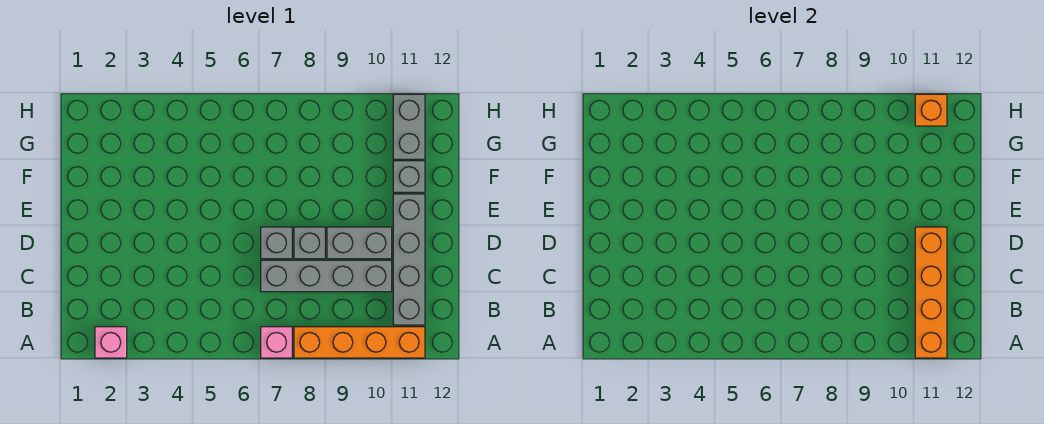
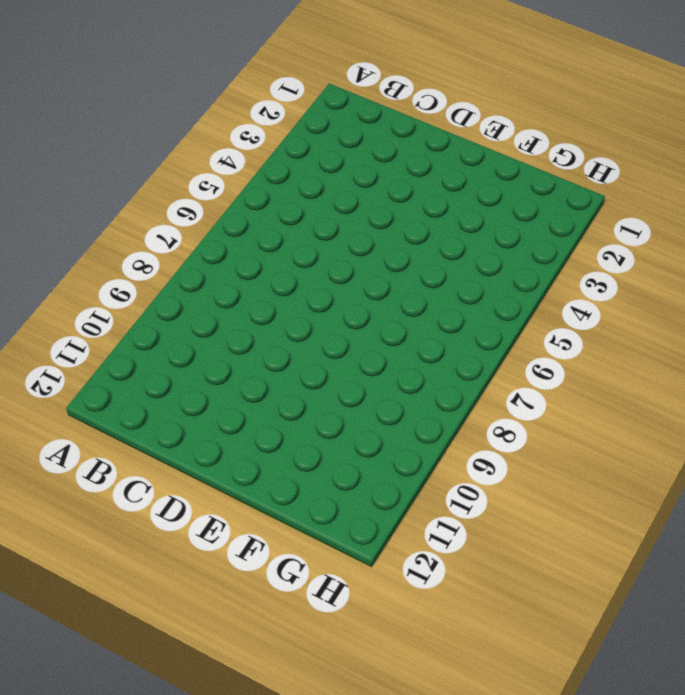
none -> pink 1x1 brick [95,327,127,358]
none -> pink 1x1 brick [261,327,292,358]
none -> orange 1x4 brick [294,327,425,358]

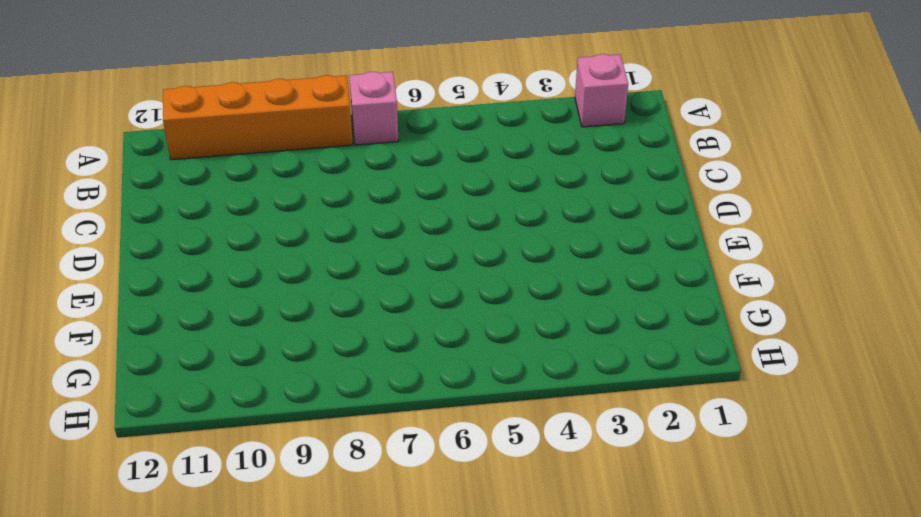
none -> grey 1x4 brick [393,194,425,325]
none -> grey 1x4 brick [261,260,392,292]
none -> grey 1x1 brick [261,227,292,259]

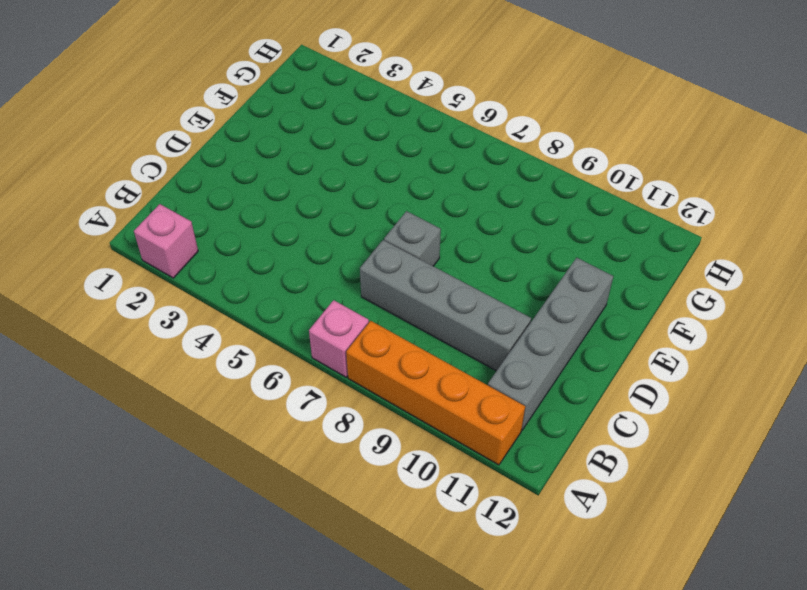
none -> grey 1x1 brick [294,227,325,259]
none -> grey 1x2 brick [327,227,392,259]
none -> grey 1x1 brick [393,161,425,192]

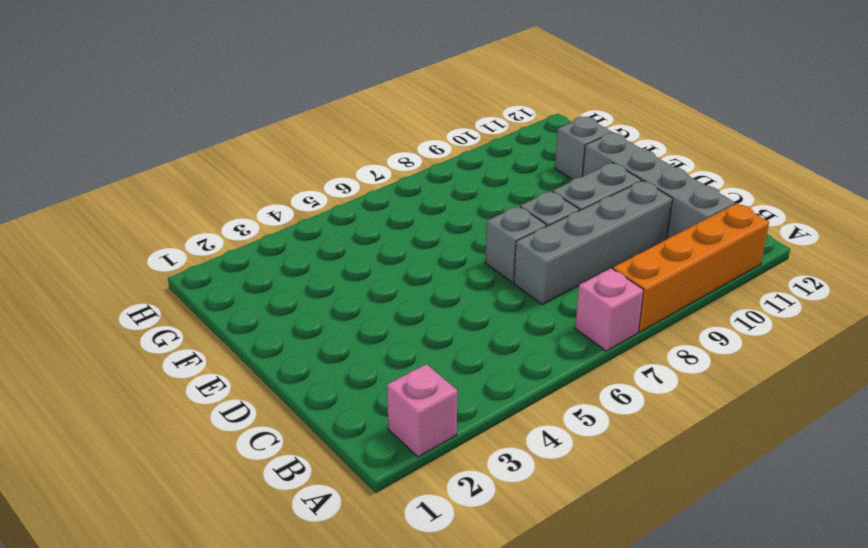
none -> grey 1x2 brick [393,94,425,159]
none -> orange 1x4 brick [915,227,947,358]
none -> orange 1x1 brick [915,94,947,126]

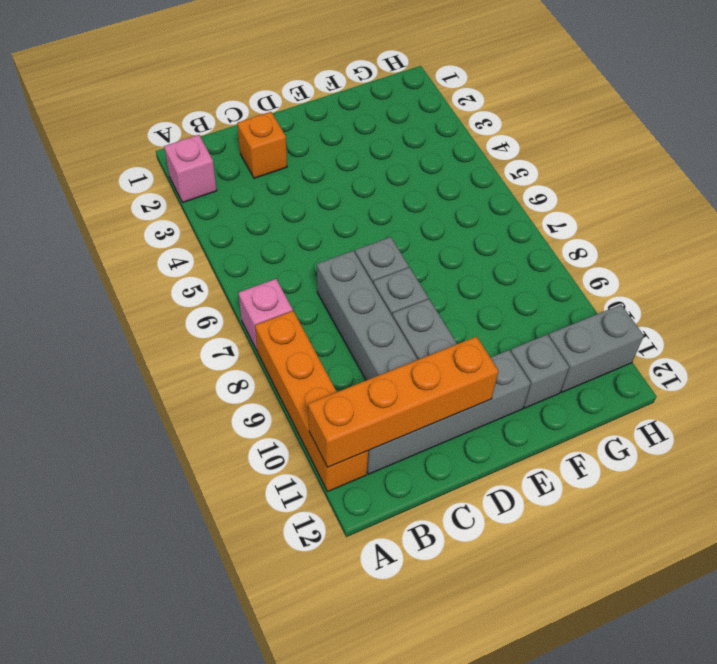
orange 1x1 brick [237,112,287,178] -> orange 1x1 brick moved to [915,94,947,126]

